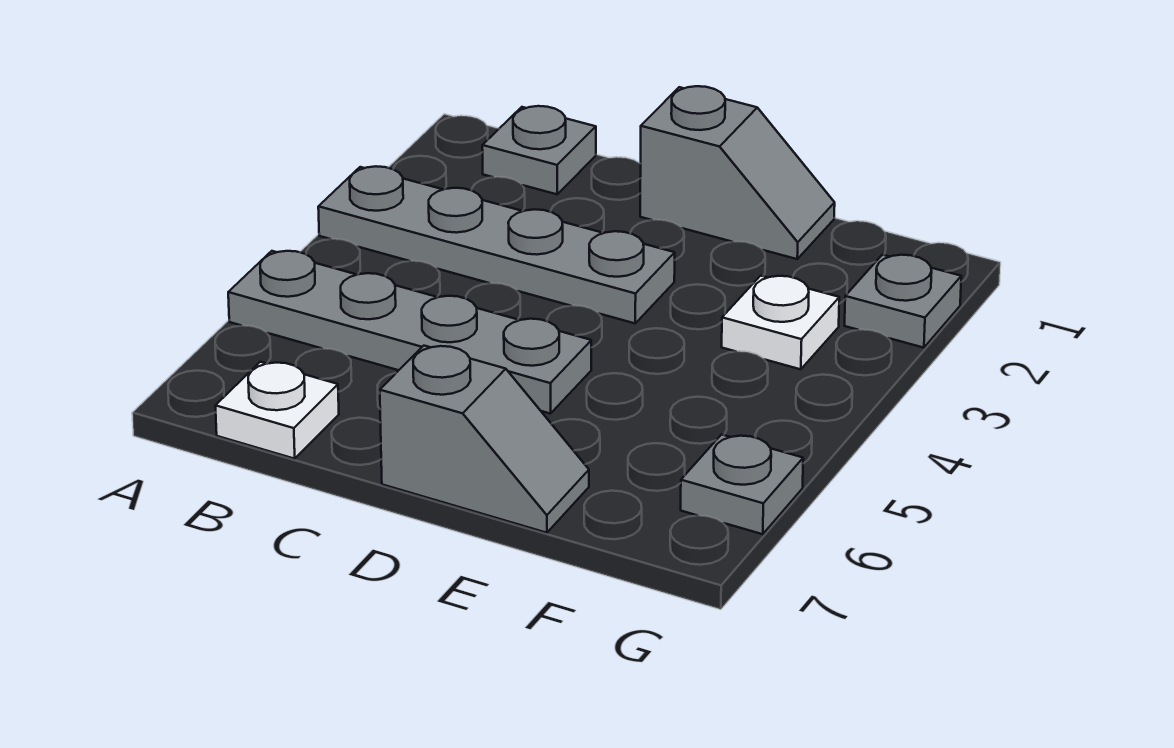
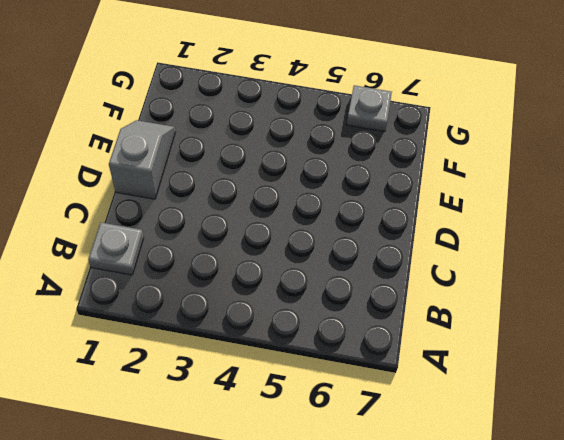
none -> grey 1x4 plate [318,166,675,323]
none -> grey 1x4 plate [228,251,591,414]

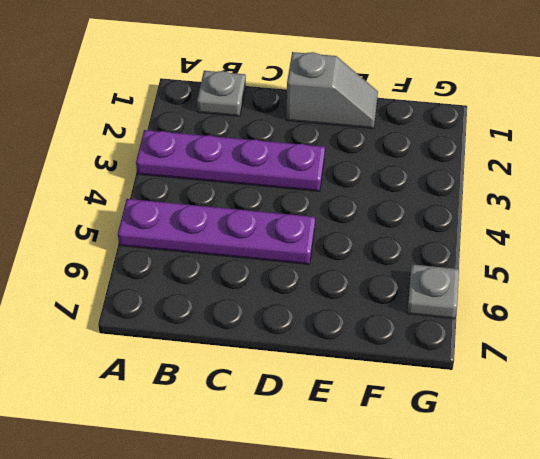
purple 1x4 plate [136,130,325,191] -> grey 1x4 plate [318,166,675,323]
purple 1x4 plate [118,199,315,264] -> grey 1x4 plate [228,251,591,414]
none -> white 1x1 plate [215,362,339,459]
none -> grey 1x2 slope [380,346,589,533]

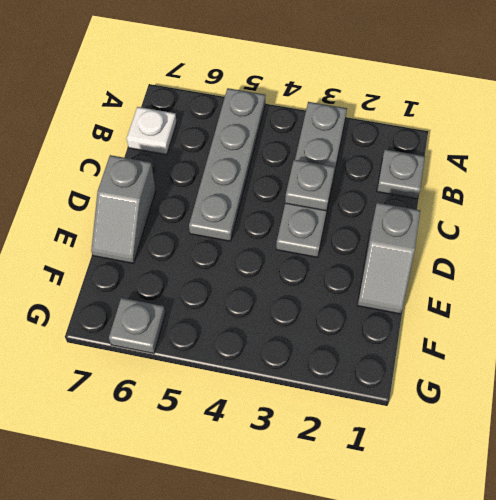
grey 1x1 plate [285,160,335,211] -> grey 1x1 plate moved to [844,255,961,348]
none -> white 1x1 plate [722,276,839,369]

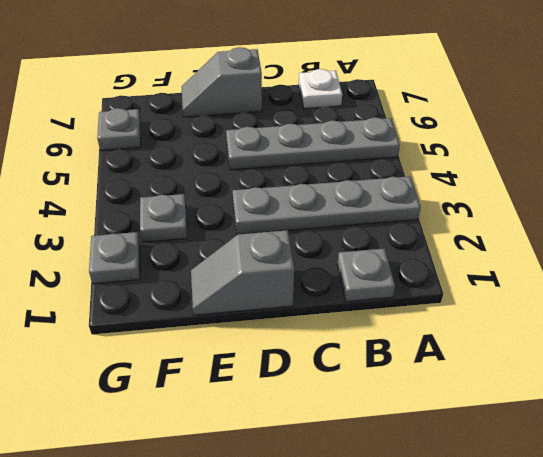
grey 1x1 plate [140,194,187,242] -> white 1x1 plate [722,276,839,369]

